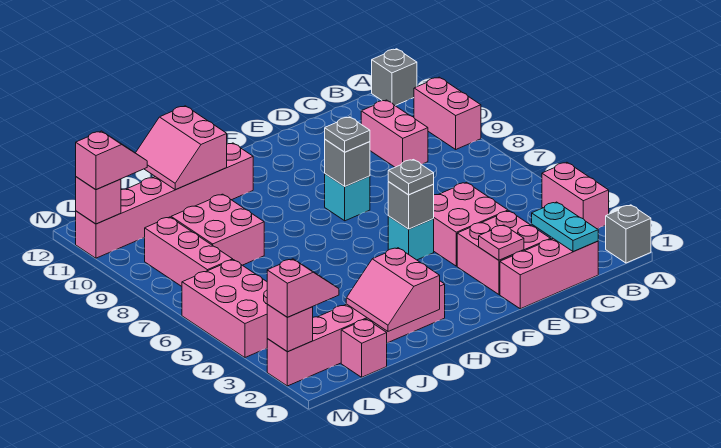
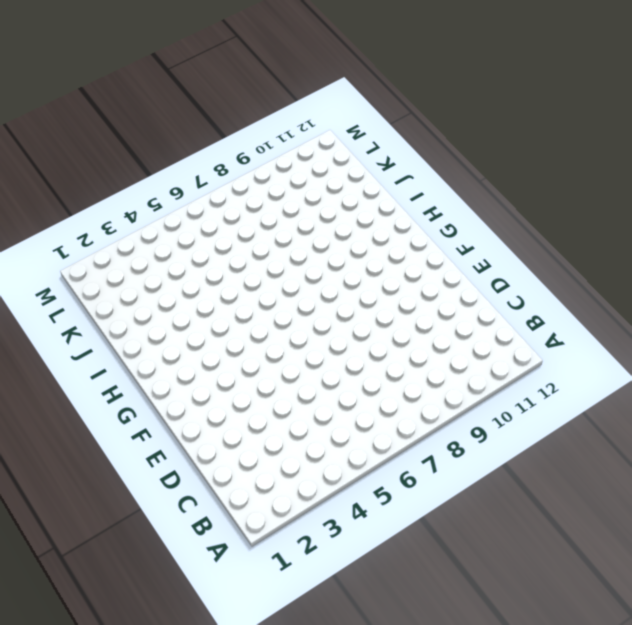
none -> grey 1x1 brick [605,205,651,263]
none -> pink 1x2 brick [542,162,609,229]
none -> pink 1x2 brick [414,77,481,149]

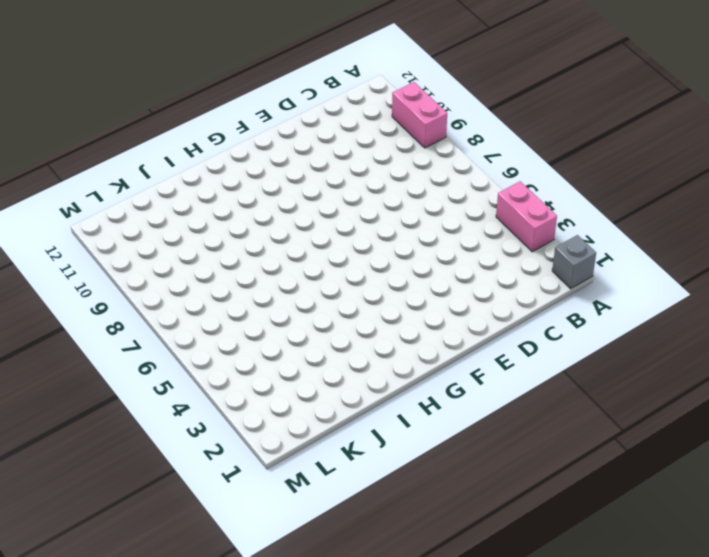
none -> grey 1x1 brick [372,49,417,106]
none -> pink 1x3 brick [500,239,598,309]
none -> pink 1x2 brick [361,100,428,167]

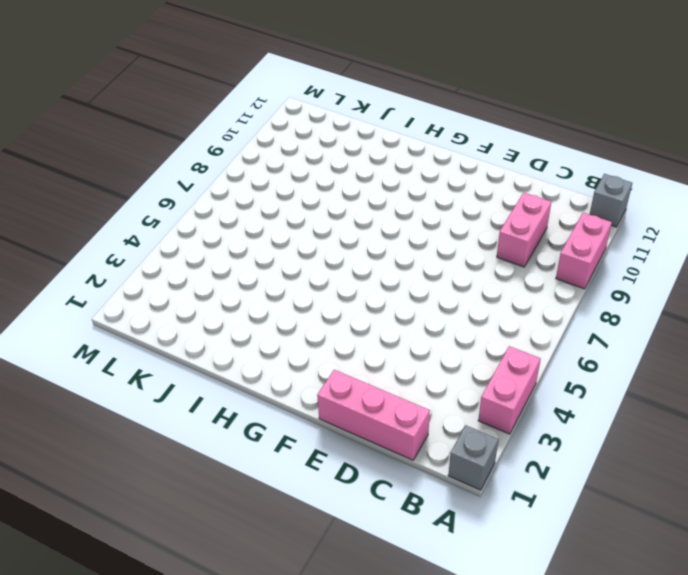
none -> pink 2x2 brick [457,211,551,294]
none -> pink 2x2 brick [433,182,508,266]
none -> cyan 1x1 brick [388,216,434,260]

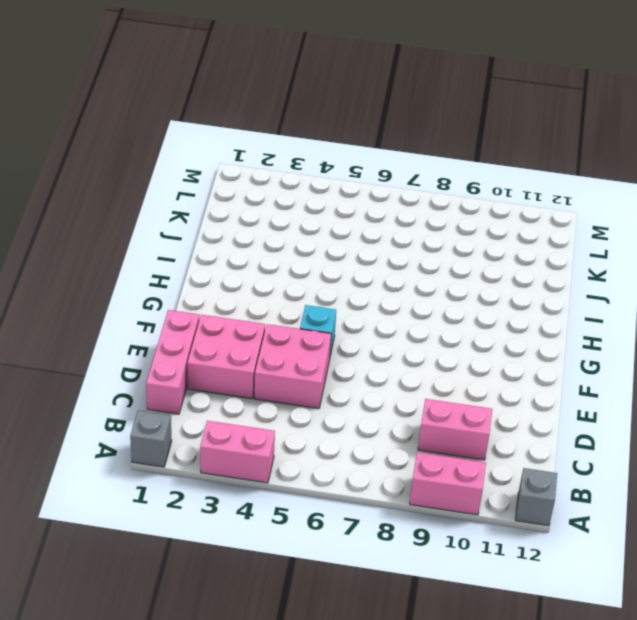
none -> cyan 1x1 brick [325,174,370,221]
none -> pink 1x6 brick [267,281,445,386]
none -> pink 1x6 brick [76,143,253,258]

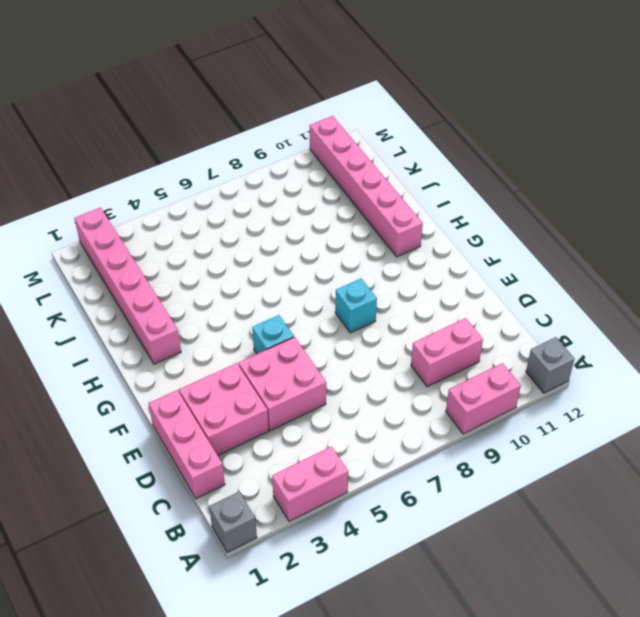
none -> pink 2x2 brick [171,194,264,265]
none -> pink 1x1 brick [341,319,387,377]
none -> pink 2x3 brick [182,260,267,358]

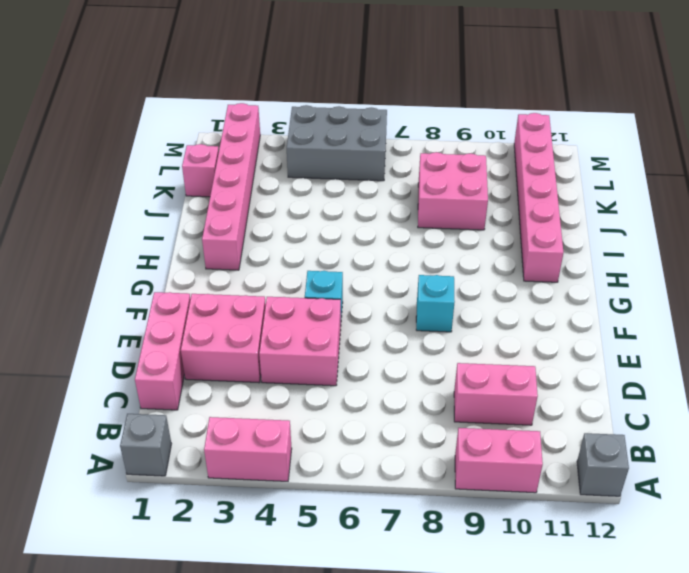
grey 2x3 brick [287,105,387,181] -> pink 2x3 brick [182,260,267,358]
none -> pink 1x3 brick [145,217,233,286]
none -> cyan 1x2 plate [532,202,598,252]
none -> pink 1x1 plate [479,225,524,260]

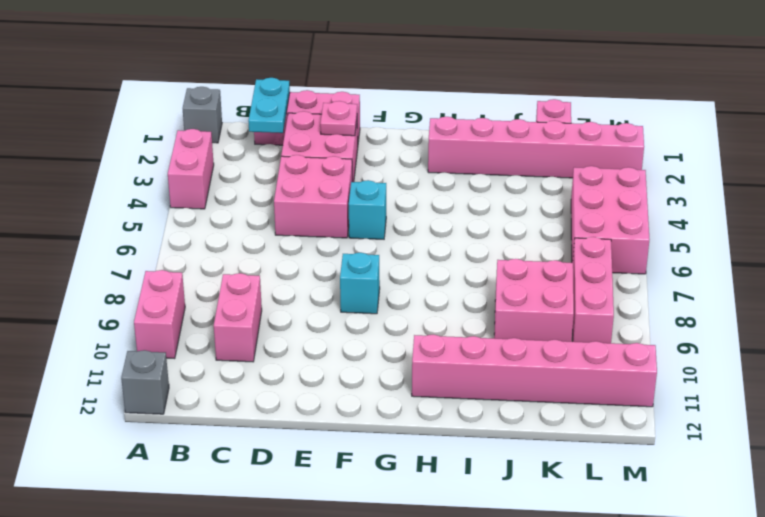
none -> grey 1x1 brick [388,182,434,229]
none -> grey 1x1 brick [325,140,370,186]
none -> pink 2x2 slope [346,248,440,331]

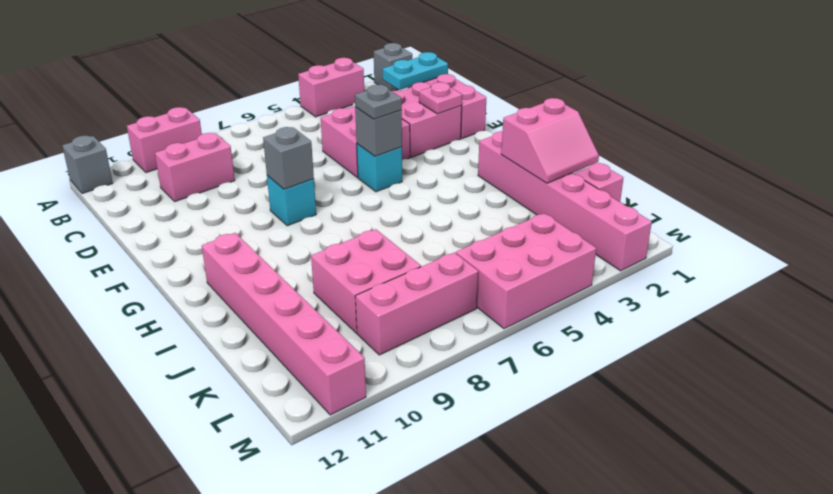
none -> pink 2x2 slope [136,106,227,190]
none -> pink 1x1 brick [267,304,313,352]
none -> pink 1x1 brick [76,177,121,224]

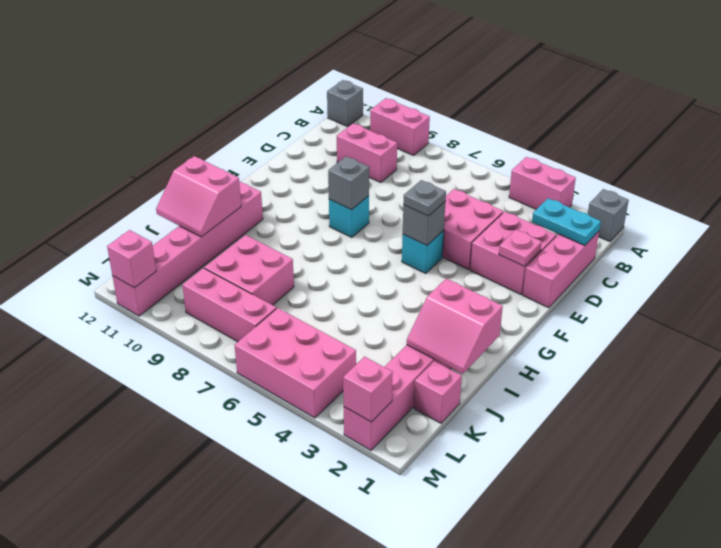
none -> grey 1x1 plate [325,117,370,152]
none -> pink 1x2 slope [267,259,339,317]
none -> pink 1x2 slope [76,131,147,190]

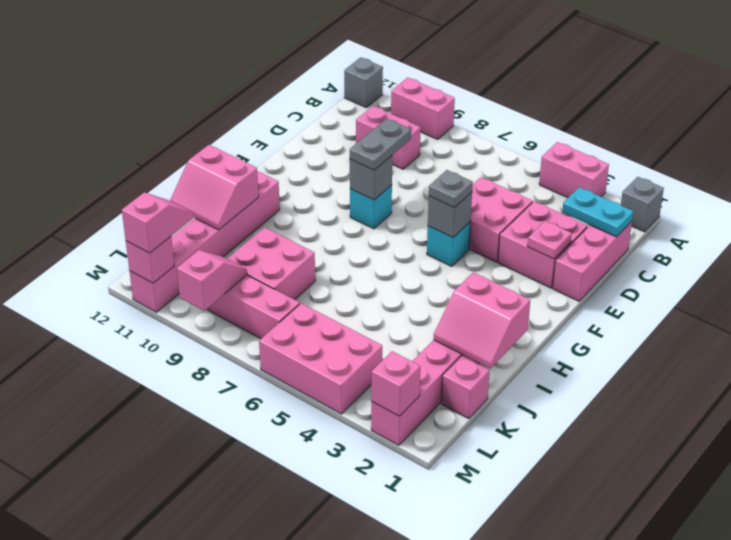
grey 1x2 plate [350,118,411,170] -> grey 1x1 plate [325,117,370,152]
pink 1x2 slope [177,250,247,311] -> pink 1x2 slope moved to [267,259,339,317]

